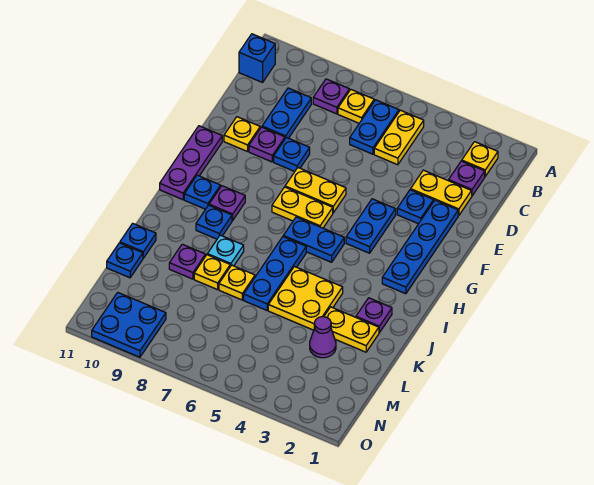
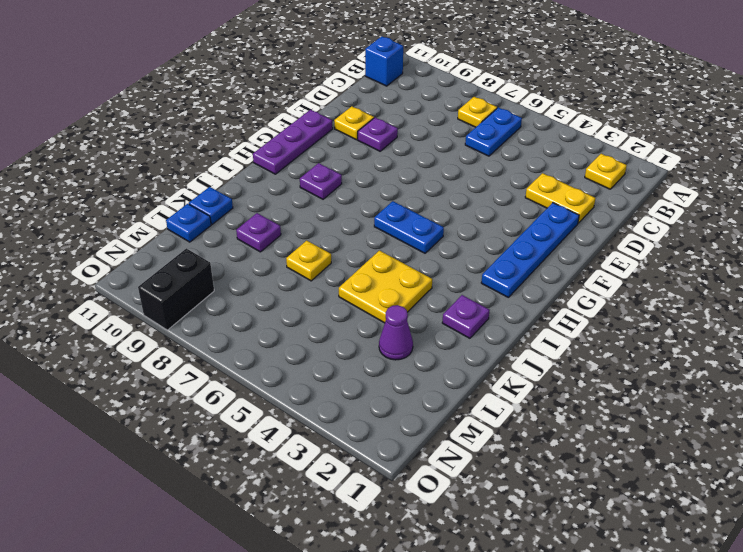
black 1x2 brick [138,248,214,330] -> blue 2x2 plate [92,293,166,357]
none -> yellow 1x2 plate [374,110,424,165]
none -> purple 1x1 plate [313,79,349,114]
none -> purple 1x1 plate [449,161,485,196]
none -> blue 1x2 plate [262,88,311,138]

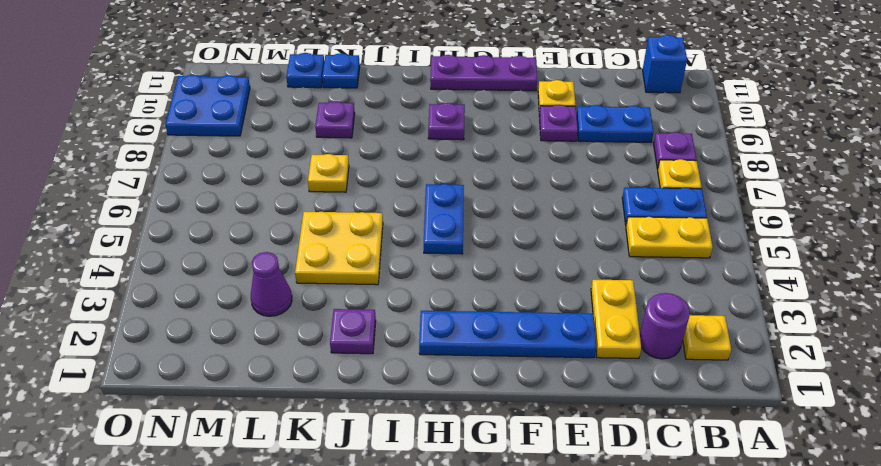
purple 1x1 round brick [640,293,690,359] -> purple 1x1 plate [449,161,485,196]
none -> blue 1x1 plate [397,190,434,224]
none -> blue 1x1 plate [274,138,310,172]
none -> blue 1x2 plate [346,199,396,253]
none -> yellow 1x2 plate [285,168,346,213]

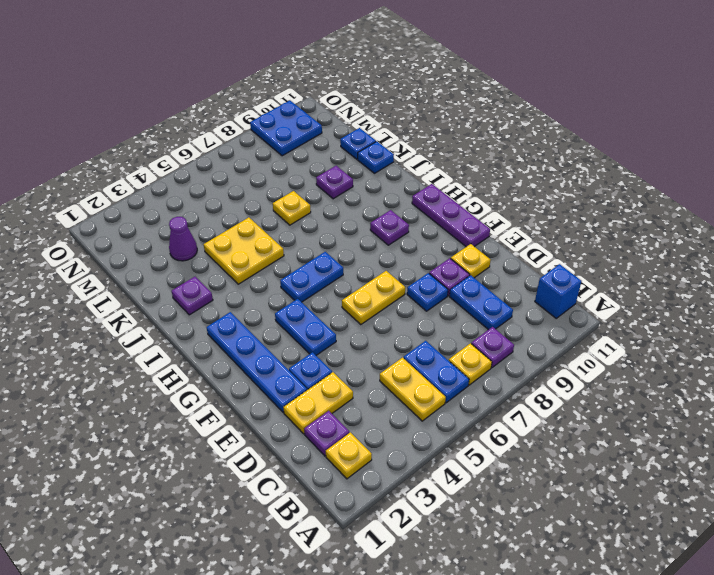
none -> yellow 1x2 plate [272,187,333,228]
none -> blue 1x1 plate [184,175,221,209]
none -> blue 1x3 plate [244,237,306,310]
none -> blue 1x1 plate [196,205,232,239]

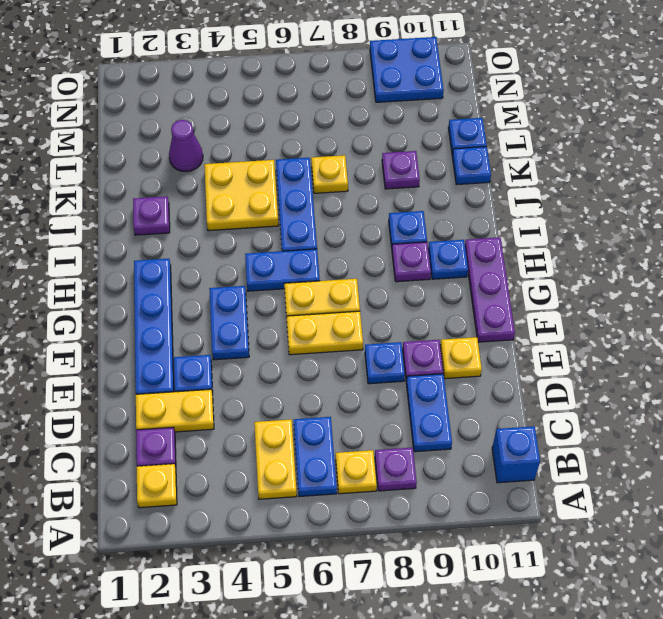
none -> cyan 1x1 plate [207,235,244,266]
none -> yellow 1x2 plate [324,307,379,352]
none -> yellow 1x1 plate [194,255,230,290]

